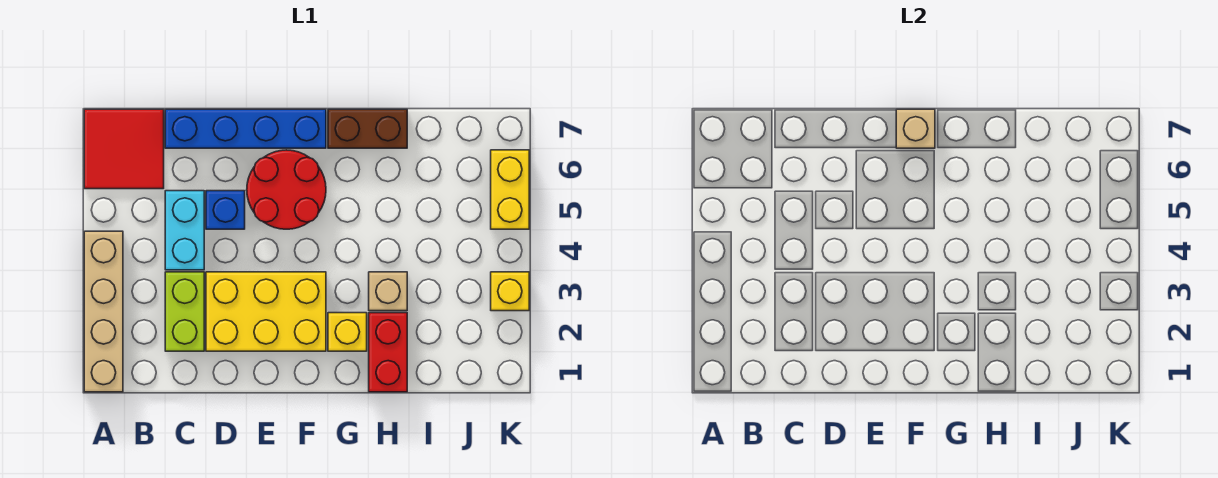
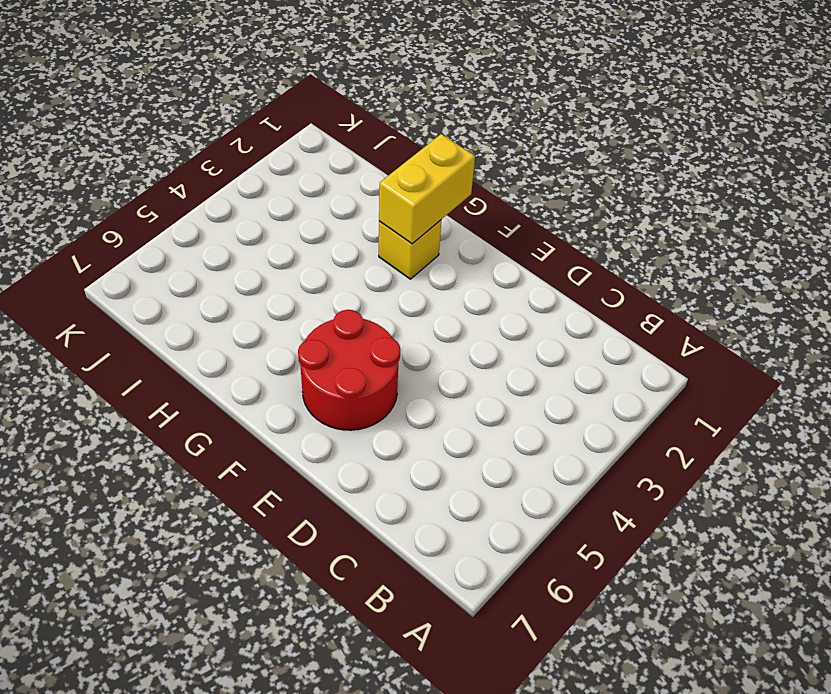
yellow 1x2 brick [379,134,475,244] -> yellow 1x2 brick moved to [491,150,529,229]
none -> tan 1x4 brick [84,231,123,392]
none -> red 2x2 tile [84,109,164,189]
none -> lime 1x2 brick [165,272,204,351]

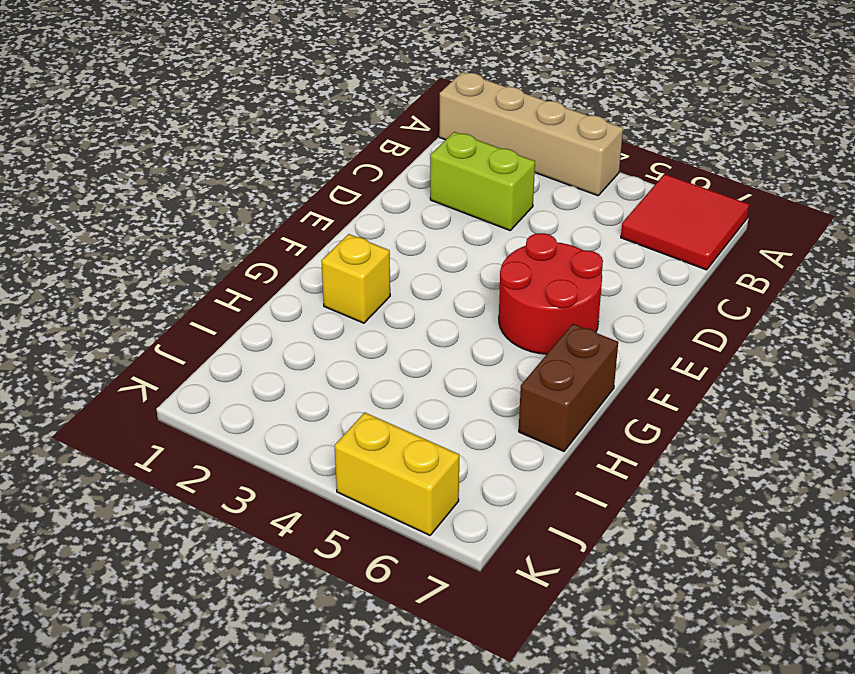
none -> cyan 1x2 brick [165,191,204,270]
none -> blue 1x4 brick [165,109,326,148]
none -> yellow 2x3 brick [206,272,326,351]

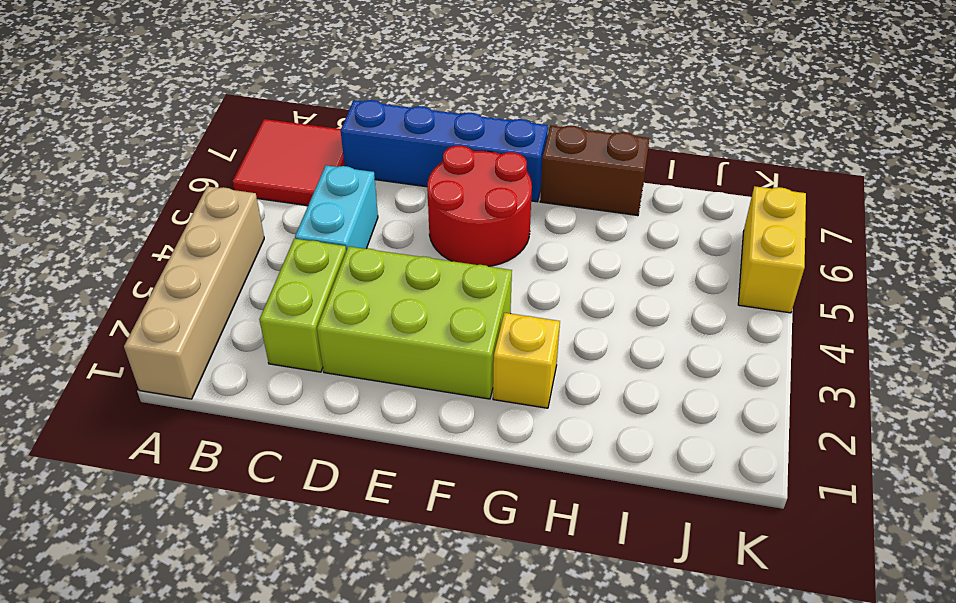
lime 2x3 brick [317,246,512,399] -> yellow 2x3 brick [206,272,326,351]
none -> blue 1x1 brick [206,191,245,229]
none -> red 1x2 brick [369,313,407,392]
none -> tan 1x1 brick [369,272,407,311]

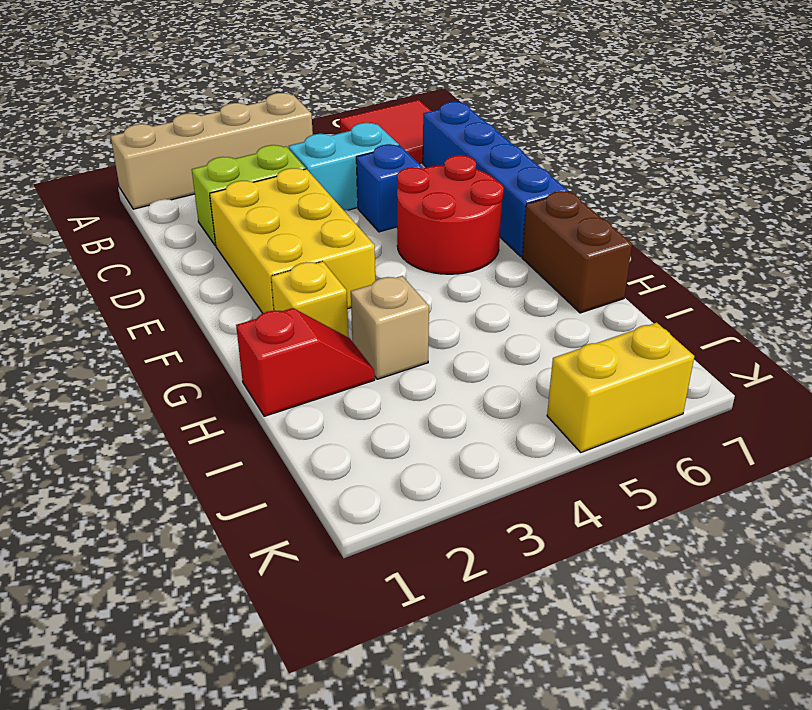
red 1x2 slope [236,308,375,416] -> red 1x2 brick [369,313,407,392]
none -> yellow 1x1 brick [491,272,529,311]
none -> tan 1x1 brick [896,109,935,148]

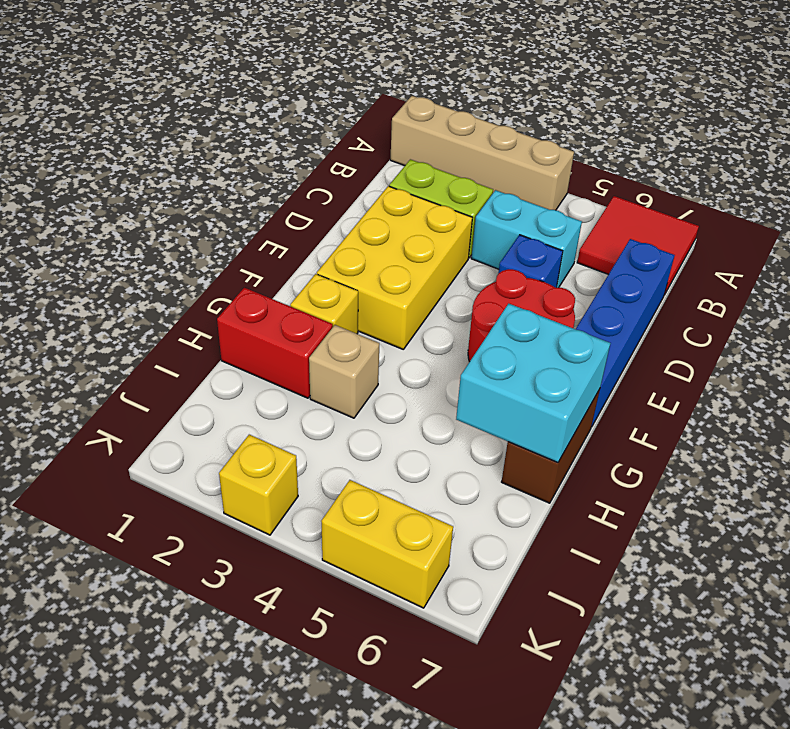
cyan 2x2 brick [456,304,610,462] -> none
none -> tan 1x1 brick [896,109,935,148]

